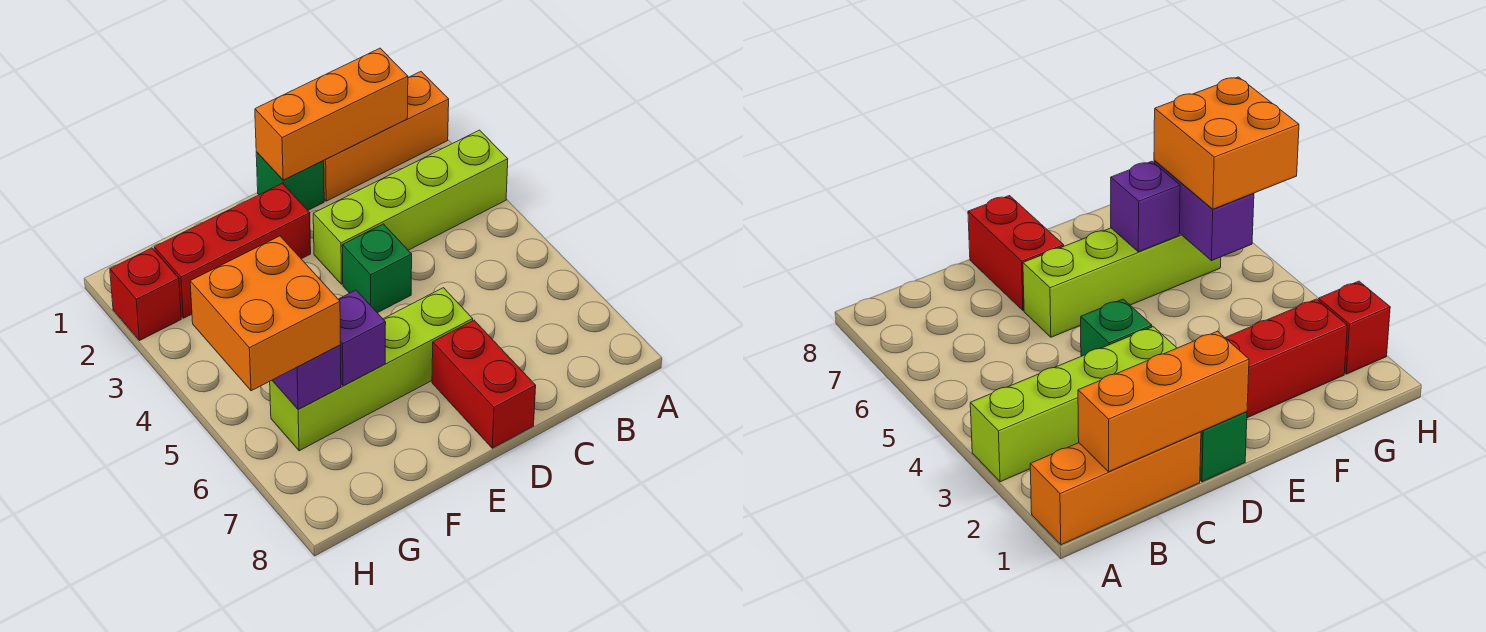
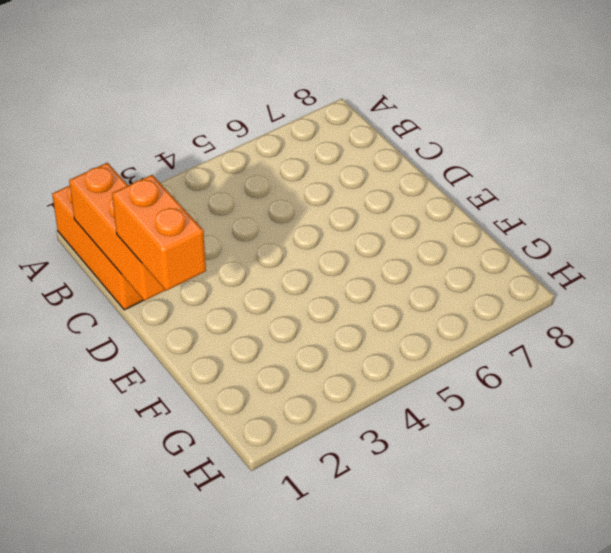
orange 1x2 brick [112,175,206,291] -> none
none -> lime 1x4 brick [313,130,508,284]
none -> green 1x1 brick [256,152,324,210]
none -> green 1x1 brick [342,224,412,313]

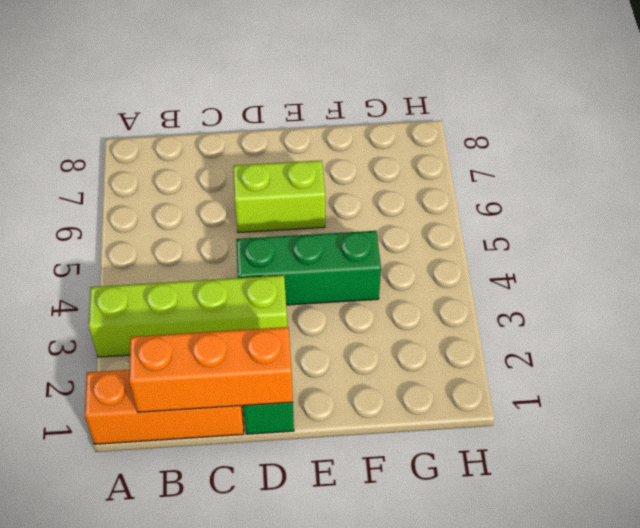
green 1x3 brick [236,231,381,305] -> green 1x1 brick [342,224,412,313]
lime 1x2 brick [233,160,325,233] -> lime 1x4 brick [270,288,473,451]
none -> red 1x2 brick [432,320,536,448]
none -> red 1x3 brick [154,183,311,318]
none -> red 1x1 brick [110,248,181,341]

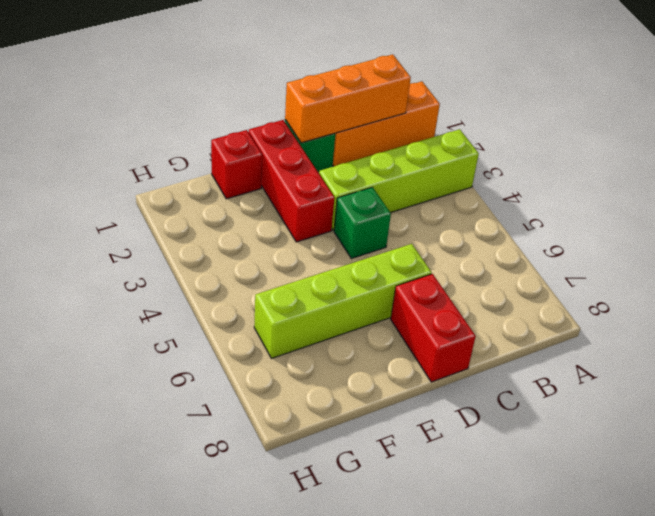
red 1x3 brick [248,120,334,242] -> red 1x3 brick turned to [154,183,311,318]
red 1x1 brick [211,130,262,199] -> red 1x1 brick moved to [110,248,181,341]
none -> purple 1x1 brick [338,290,386,386]
none -> purple 1x2 brick [272,345,341,409]
none -> orange 2x2 brick [190,236,340,391]

